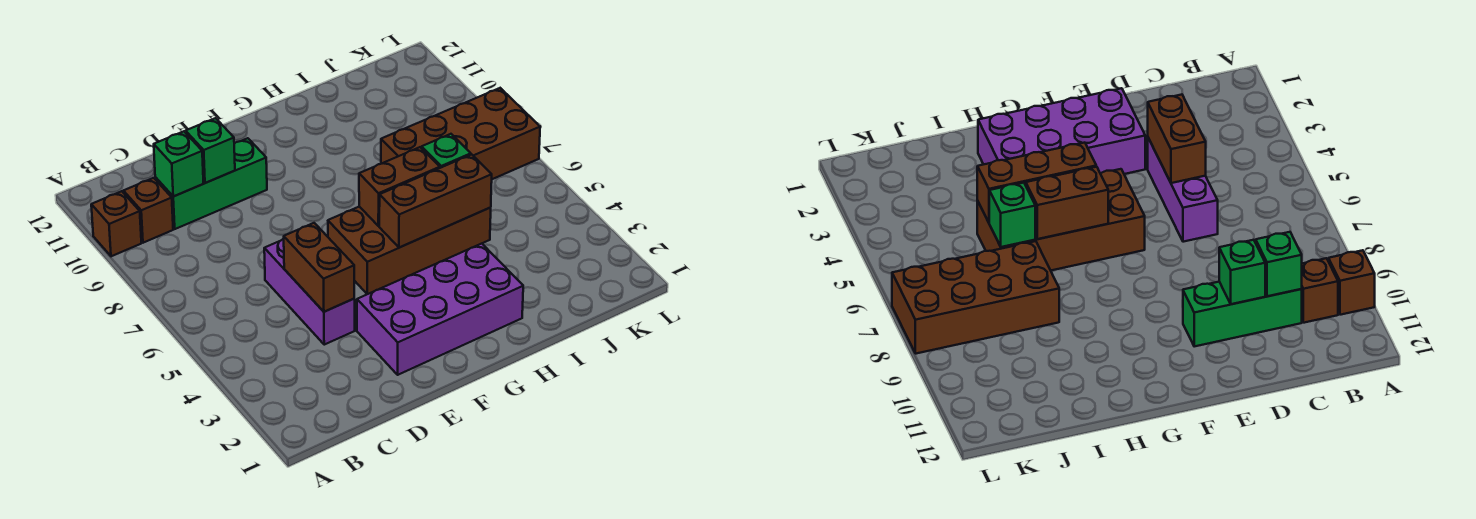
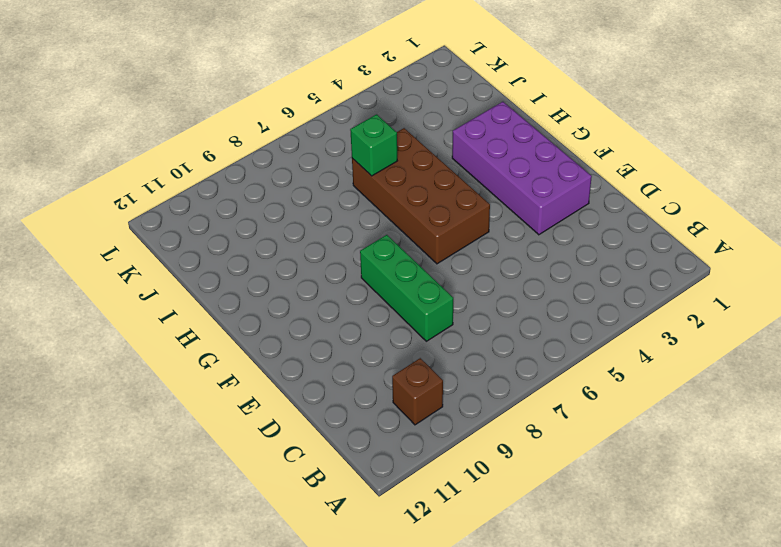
green 1x3 brick [360,235,453,341] -> green 1x3 brick moved to [155,138,267,229]
none -> brown 1x1 brick [91,191,141,256]
none -> purple 1x3 brick [264,239,355,345]
none -> brown 2x4 brick [381,88,540,179]

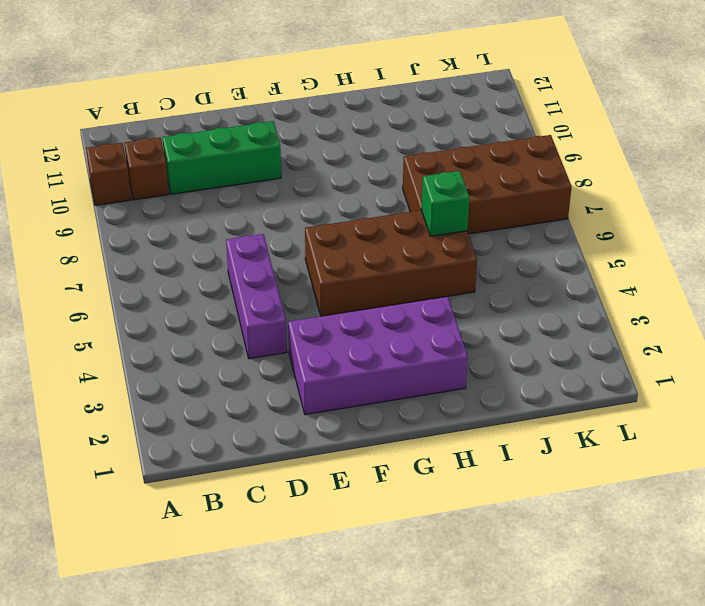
none -> green 1x1 brick [154,131,203,196]
none -> brown 1x2 brick [284,223,354,312]
none -> green 1x1 brick [186,118,235,183]

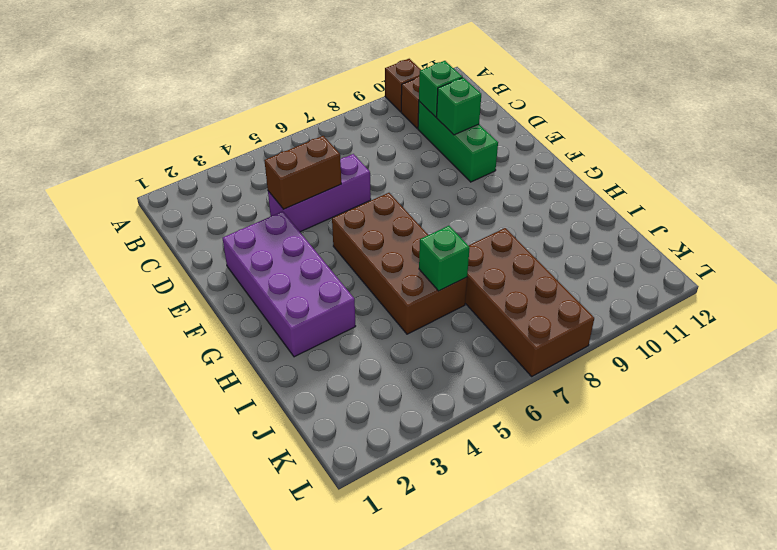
none -> brown 1x3 brick [379,154,492,248]
none -> brown 1x2 brick [359,147,440,226]

